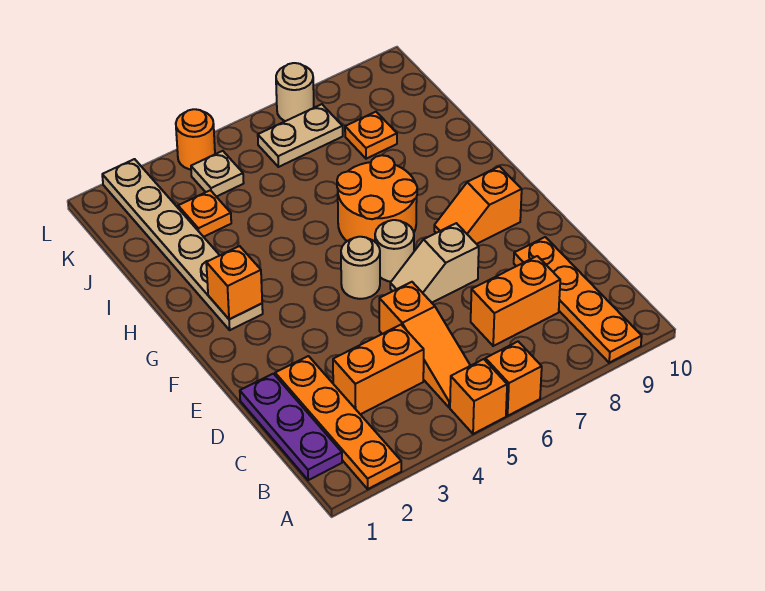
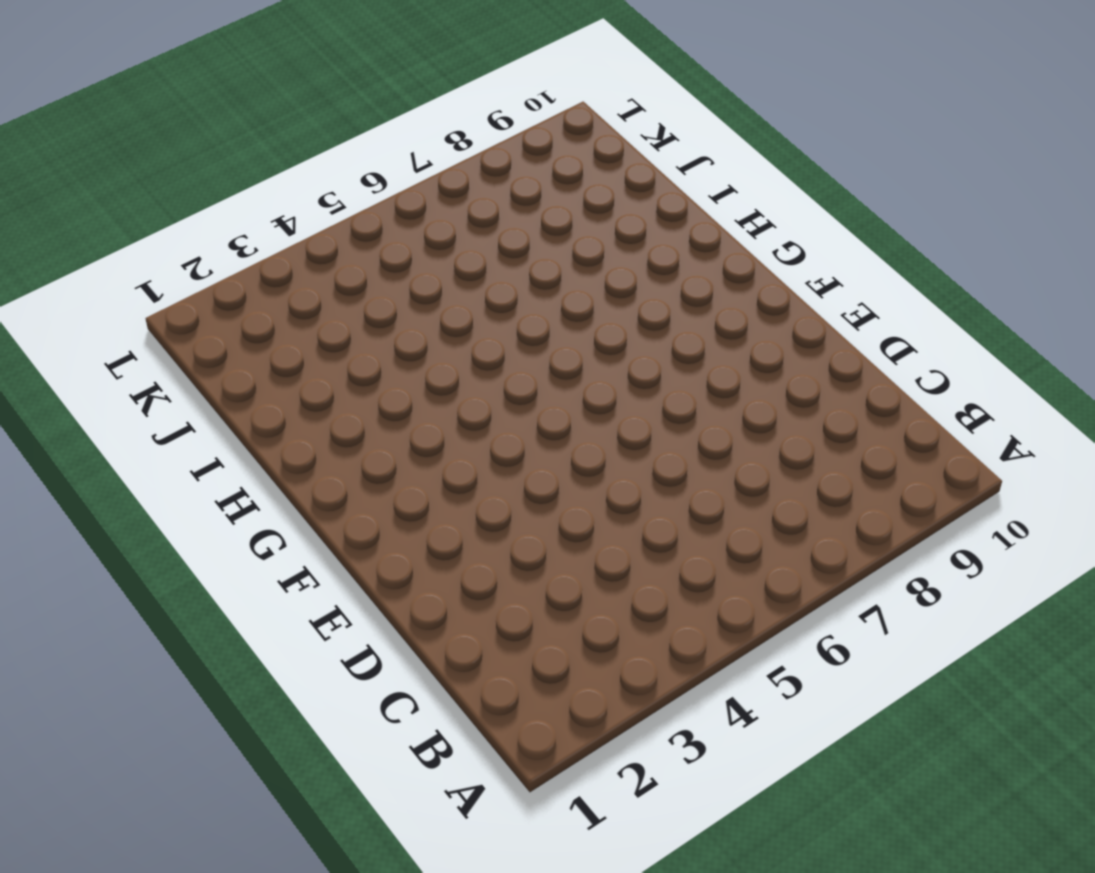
none -> orange 1x4 plate [275,356,401,489]
none -> orange 1x1 brick [450,359,507,434]
none -> orange 1x1 brick [485,342,542,416]

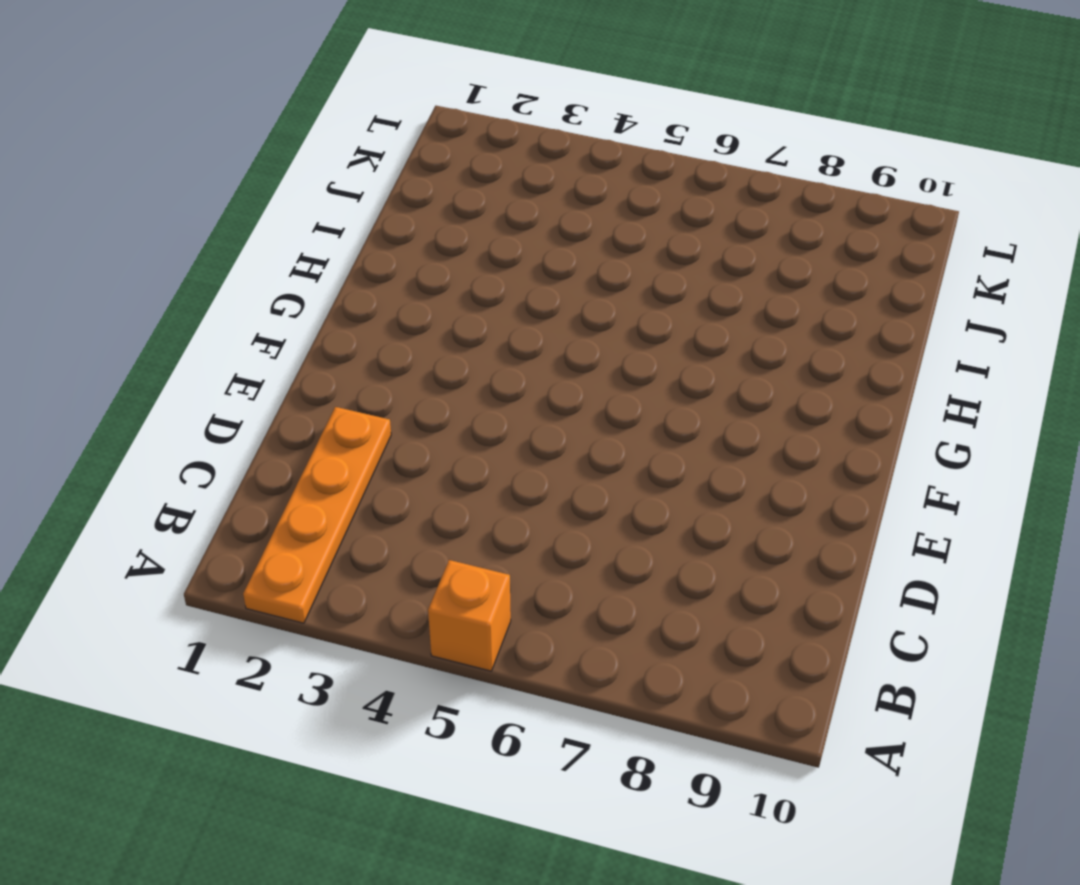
none -> orange 1x1 brick [485,342,542,416]
none -> orange 1x4 plate [514,237,642,363]
none -> purple 1x3 plate [240,374,342,480]

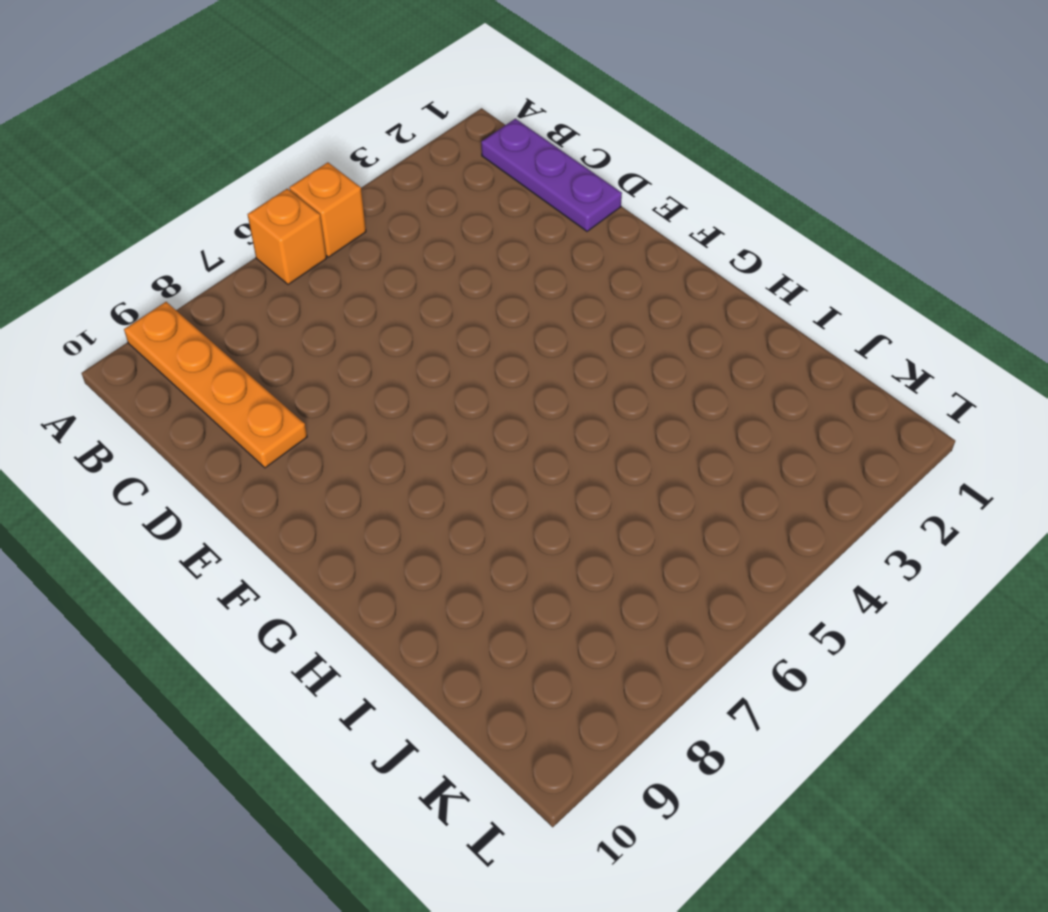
none -> orange 1x4 plate [275,356,401,489]
none -> orange 1x3 slope [379,282,470,407]
none -> orange 1x2 brick [333,325,424,414]

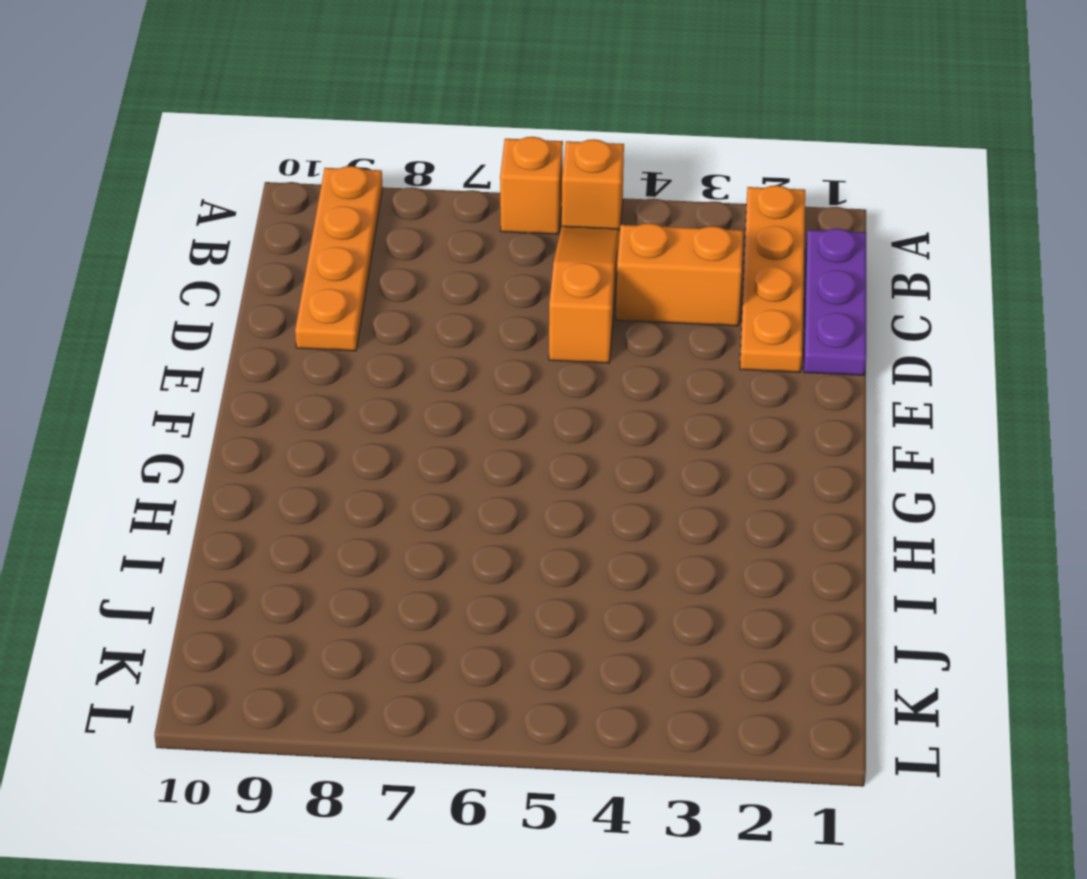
none -> orange 1x2 brick [471,256,560,346]
none -> tan 1x2 slope [390,223,479,303]
none -> tan 1x1 round brick [341,237,380,299]

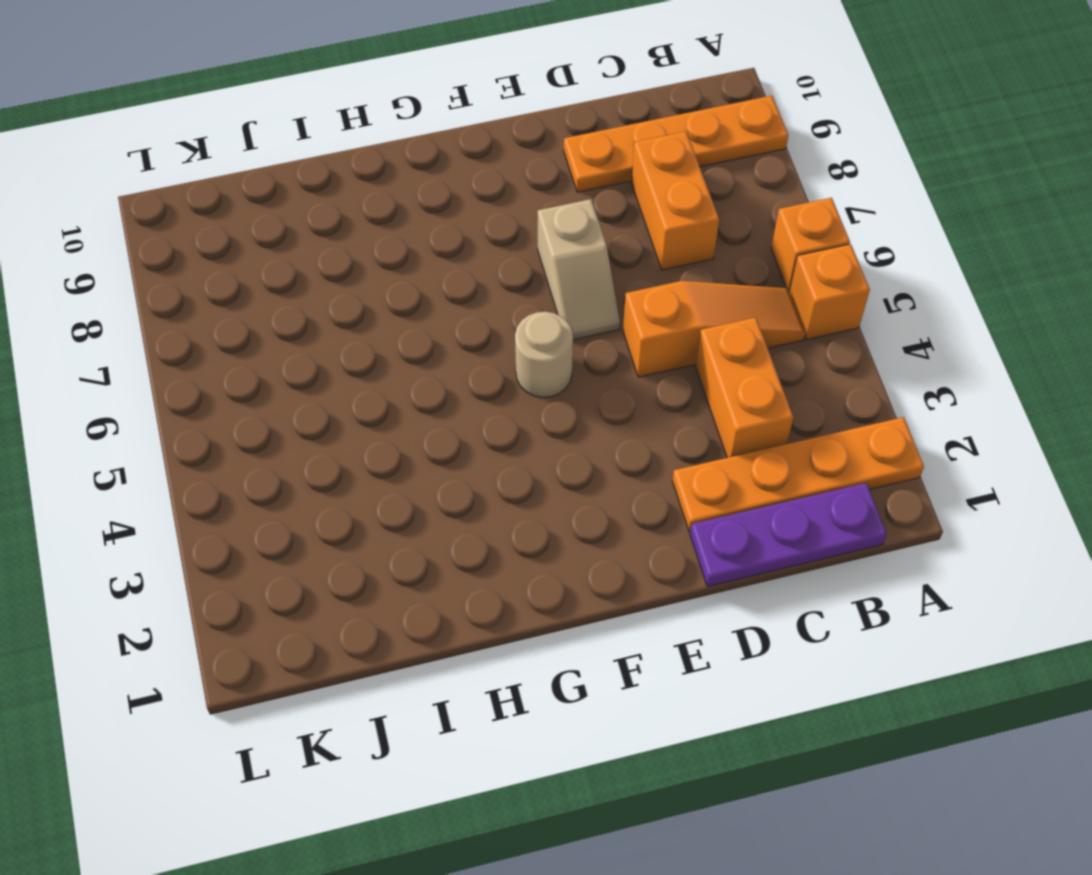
none -> tan 1x1 round brick [375,220,414,282]
none -> orange 1x2 slope [434,166,522,244]
none -> tan 1x6 plate [102,159,263,330]

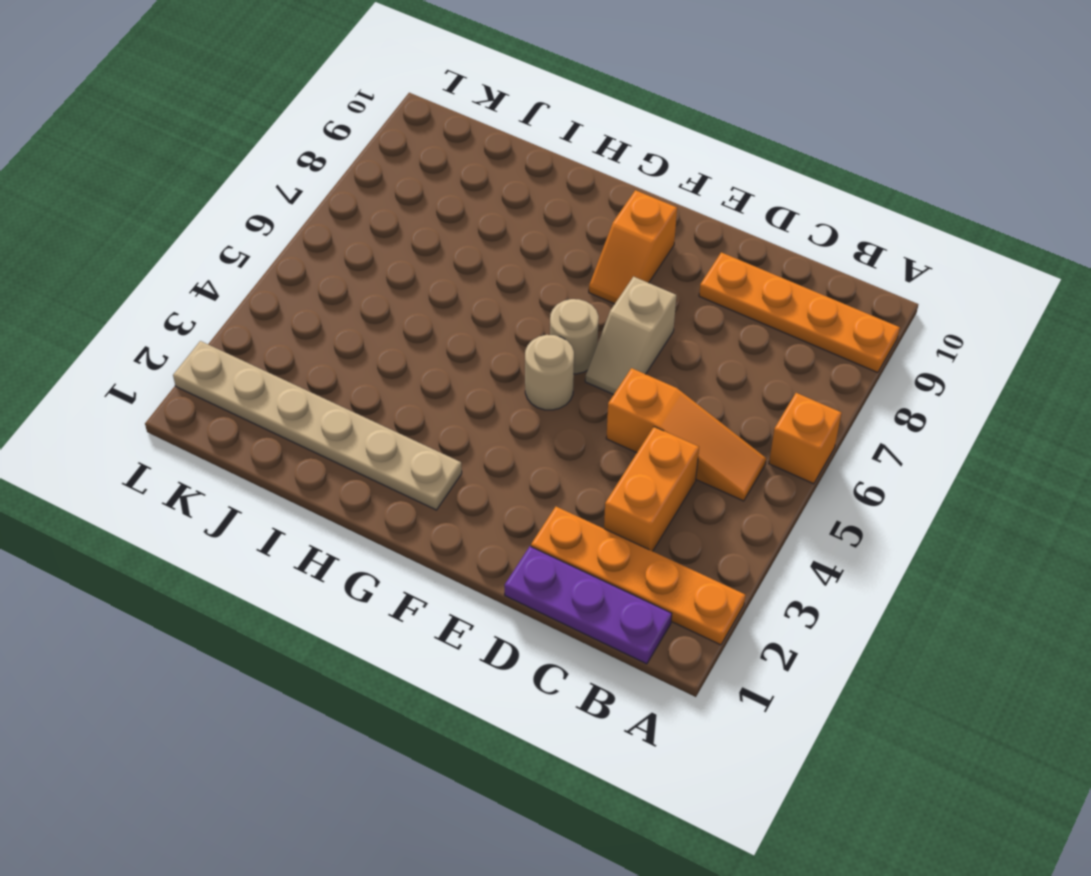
none -> orange 1x1 brick [450,359,507,434]
none -> orange 1x2 brick [471,256,560,346]
none -> orange 2x2 round brick [337,155,417,242]

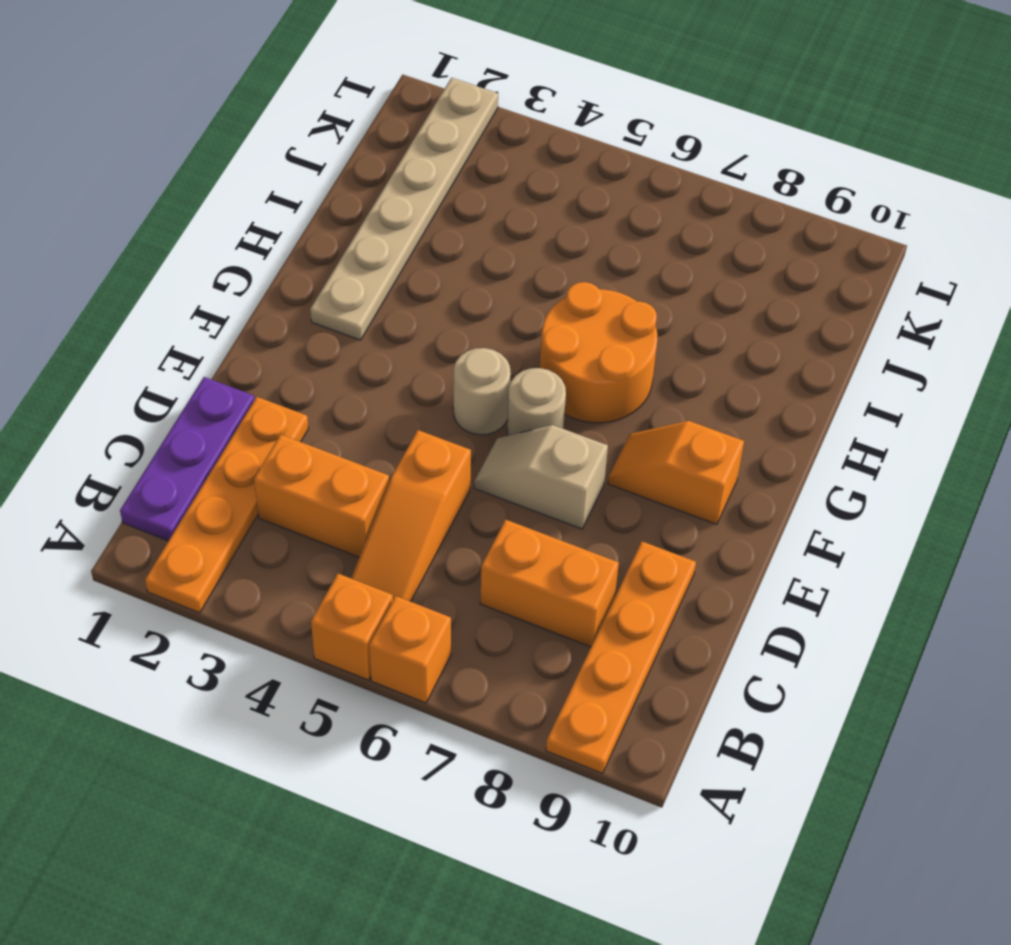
none -> orange 1x1 plate [178,190,231,237]
none -> orange 1x1 plate [345,112,397,159]
none -> tan 1x1 plate [191,151,244,197]

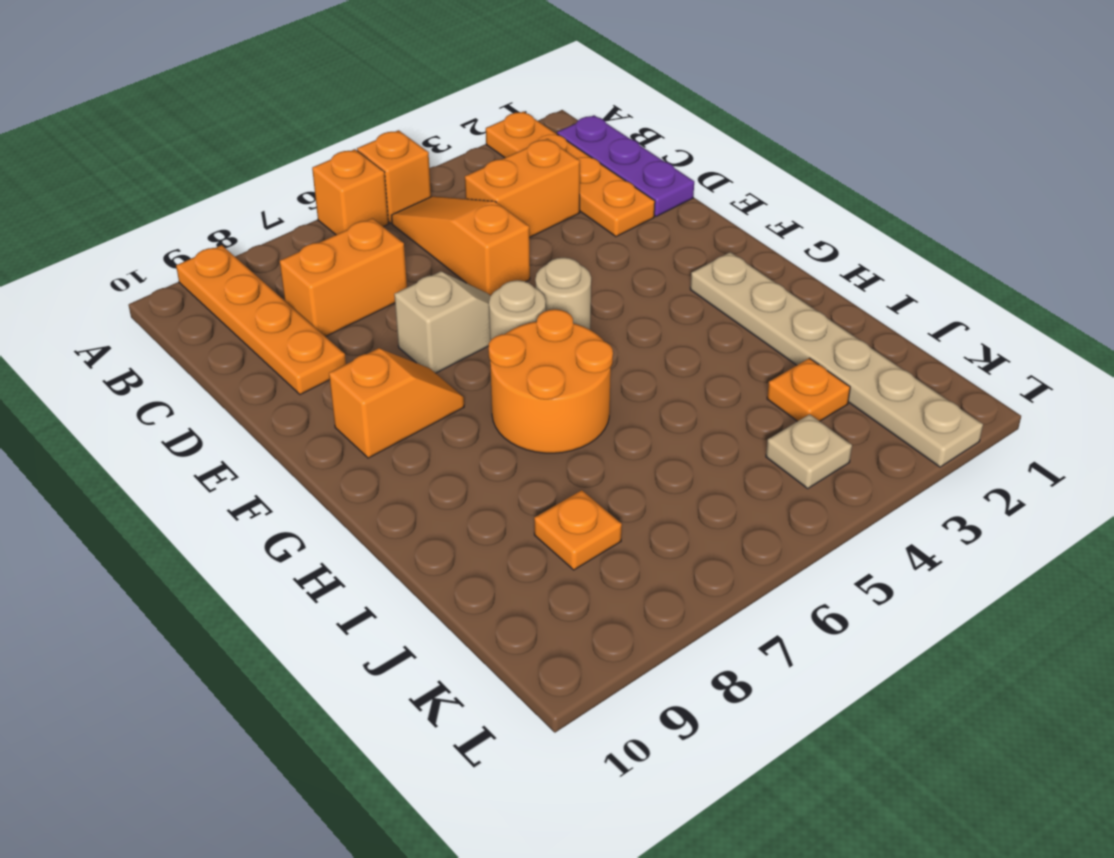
none -> tan 1x2 plate [258,104,343,167]
none -> orange 1x1 round brick [176,109,215,170]
none -> tan 1x1 round brick [276,63,314,121]

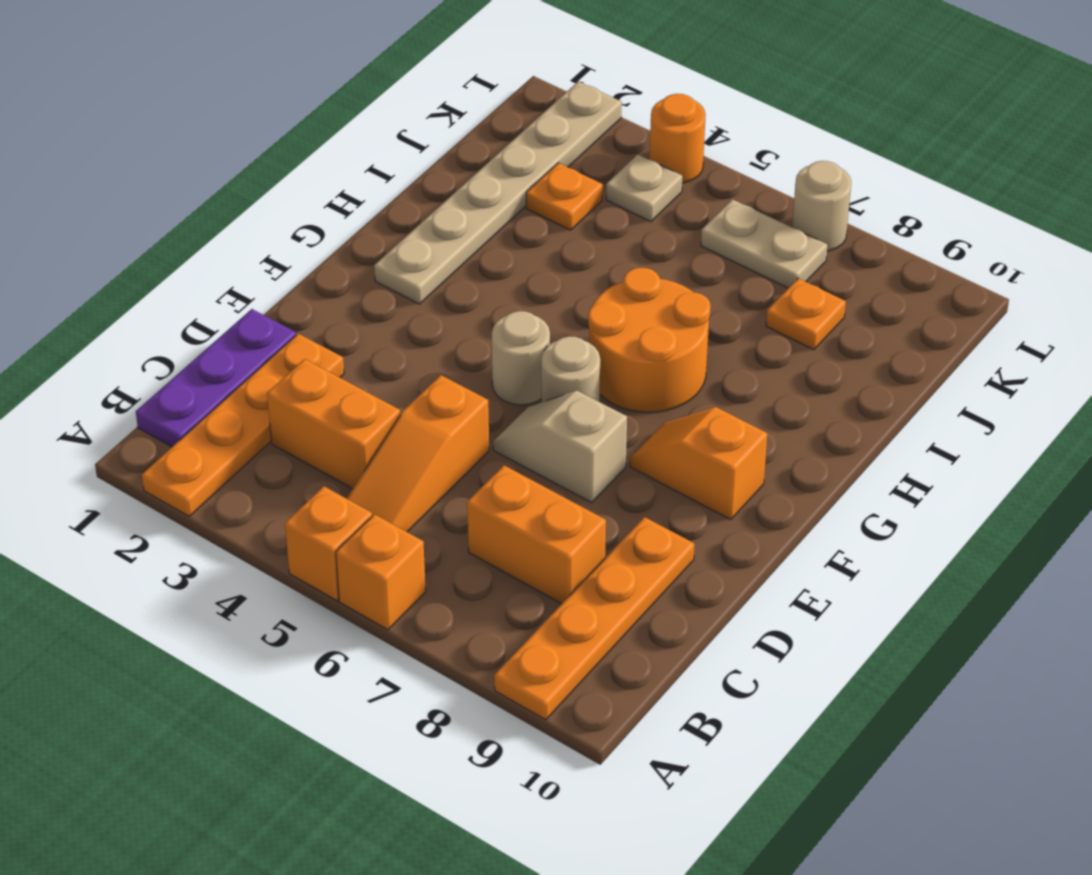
none -> orange 1x1 brick [206,246,262,319]

